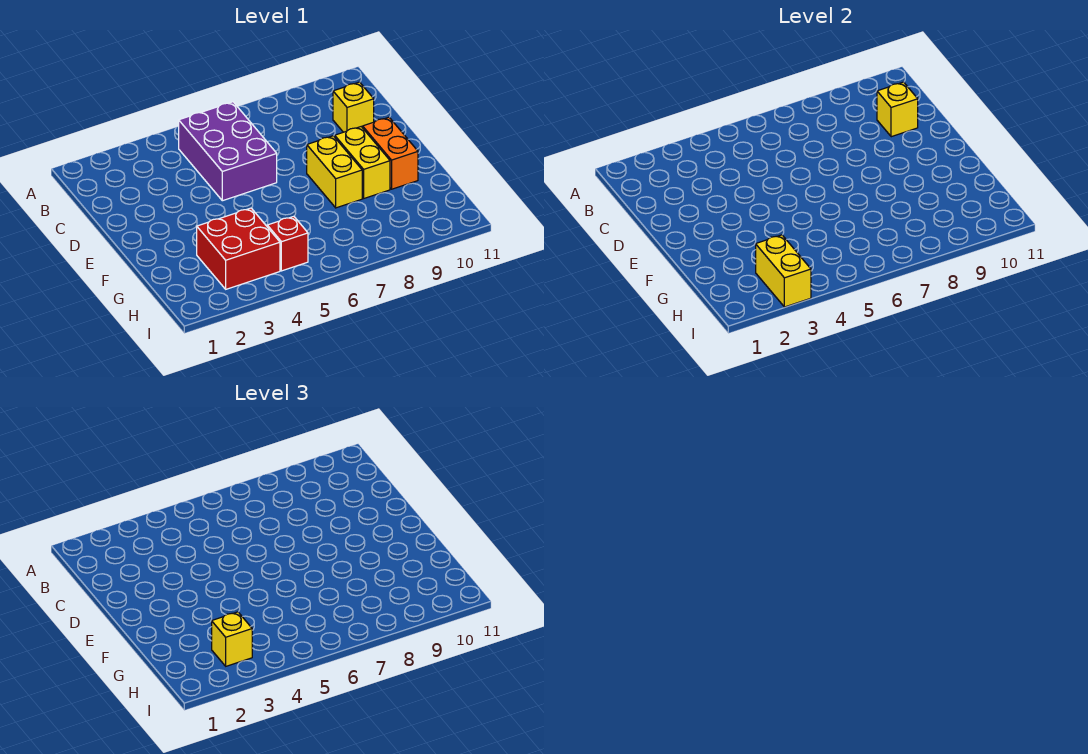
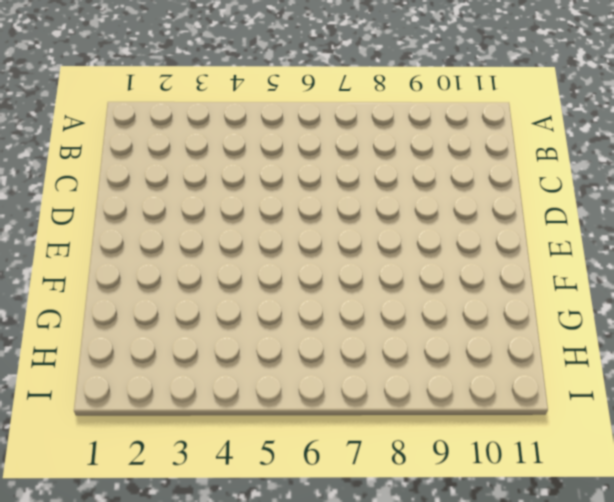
none -> purple 2x3 brick [179,102,277,201]
none -> yellow 1x1 brick [333,82,374,132]

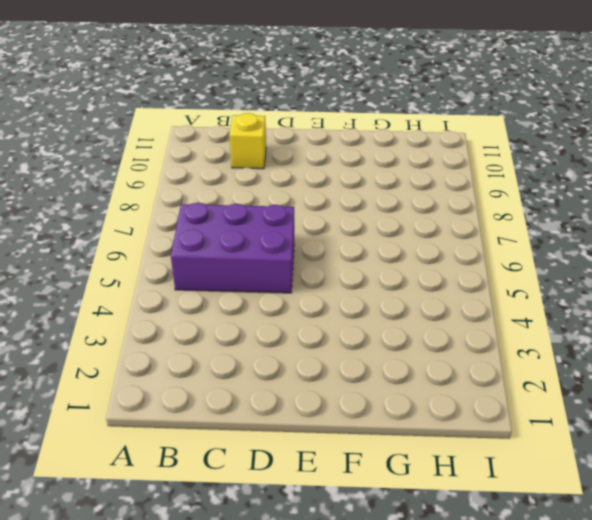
none -> yellow 1x2 brick [307,136,362,208]
none -> yellow 1x2 brick [335,127,390,198]

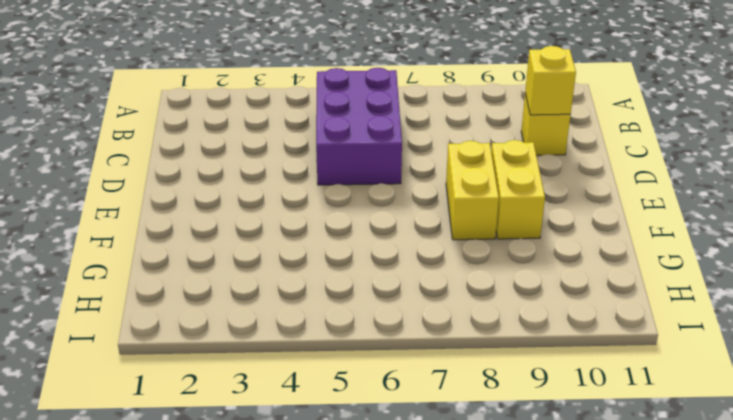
none -> orange 1x2 brick [363,117,418,189]
none -> red 2x2 brick [197,208,280,289]

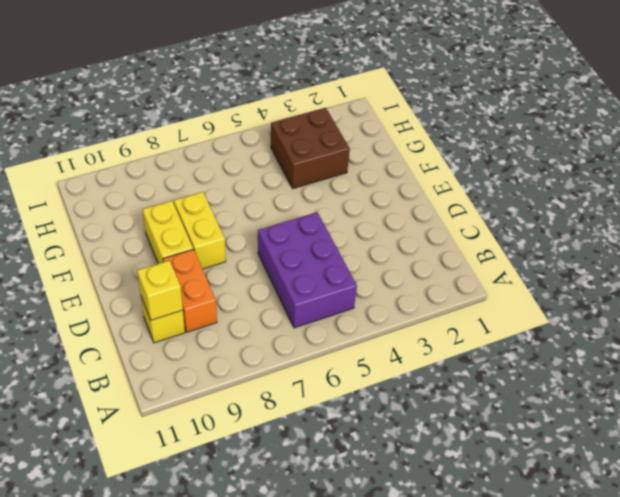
orange 1x2 brick [163,249,217,332] -> orange 1x2 brick moved to [363,117,418,189]
brown 2x2 brick [271,108,350,189] -> red 2x2 brick [197,208,280,289]
none -> red 1x1 brick [267,216,308,271]
none -> yellow 1x2 brick [756,235,811,307]

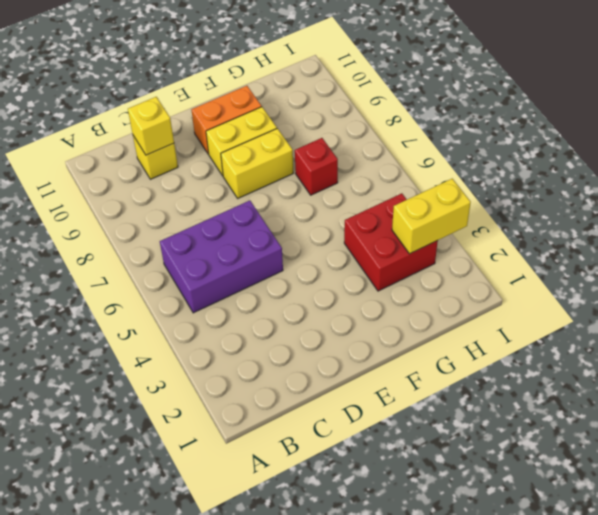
red 1x1 brick [295,138,338,195] -> red 1x1 brick moved to [267,216,308,271]
none -> yellow 1x1 brick [212,612,252,666]

